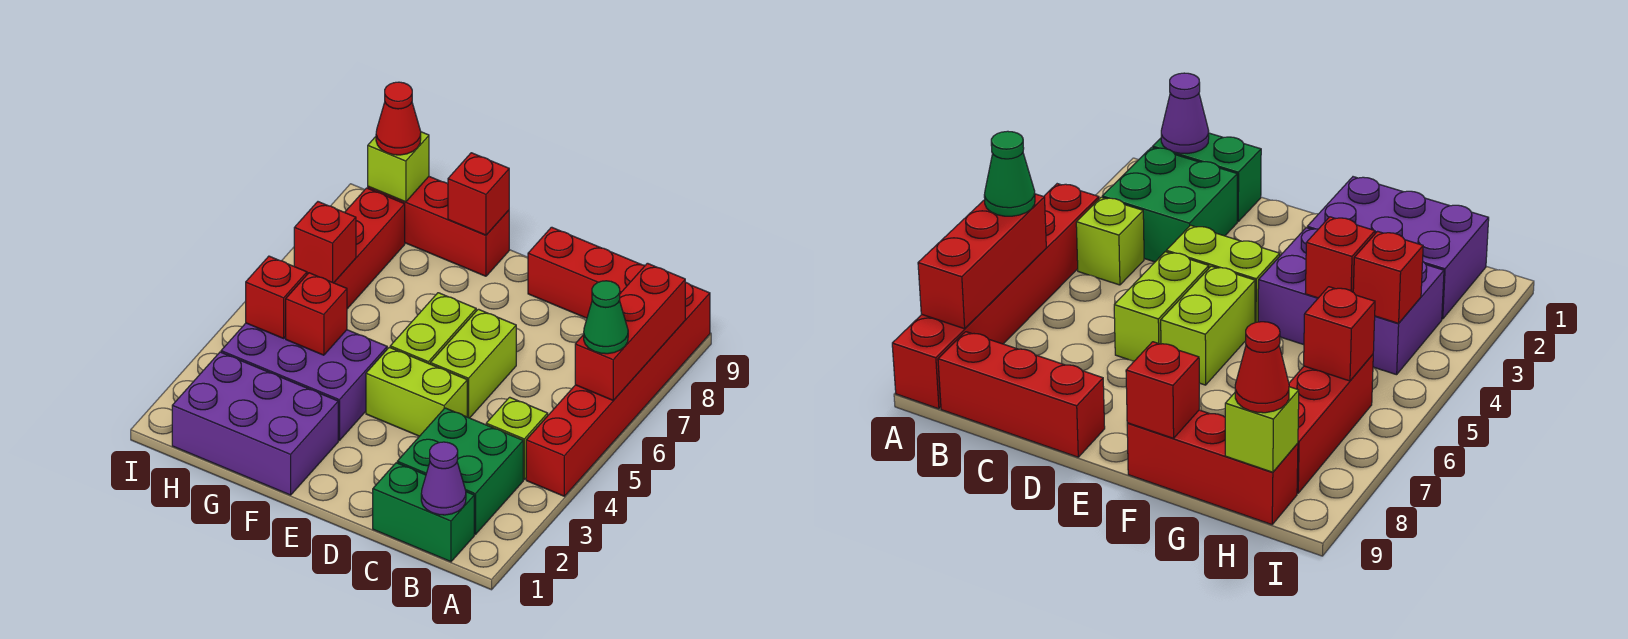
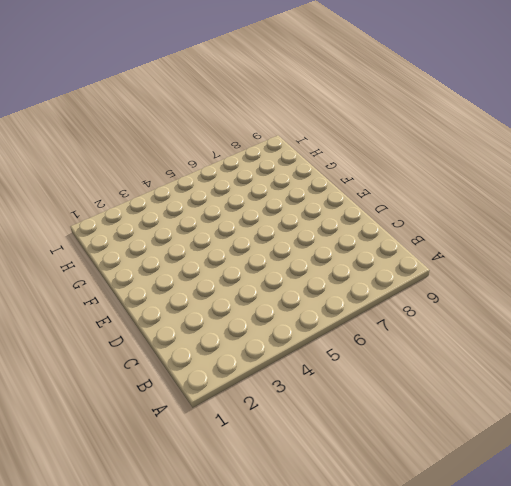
none -> red 1x6 brick [526,282,710,496]
none -> green 1x2 brick [373,463,474,562]
none -> green 2x2 brick [397,408,523,534]

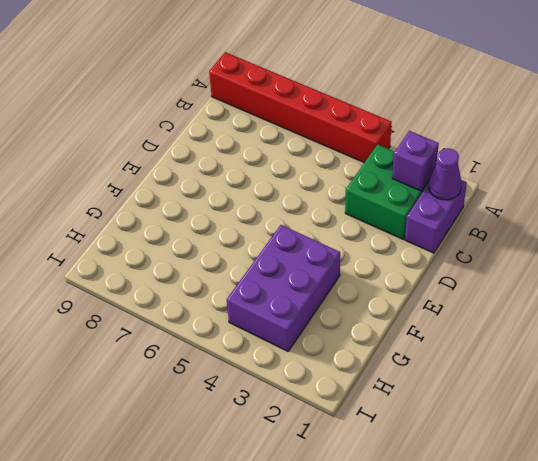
purple 1x2 brick [405,180,467,253] -> green 1x2 brick [373,463,474,562]
purple 1x1 brick [392,131,439,191] -> none
none -> lime 1x1 brick [486,397,548,480]
none -> red 1x3 brick [528,227,645,318]
none -> lime 1x2 brick [366,347,467,436]

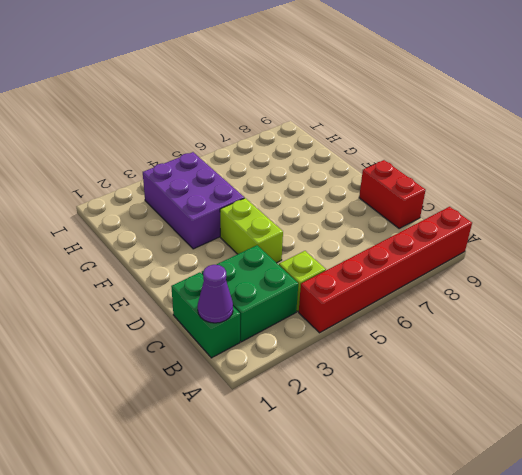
red 1x2 brick [359,160,425,229] -> red 1x3 brick [528,227,645,318]
none -> lime 1x2 brick [430,309,516,418]
none -> lime 1x2 brick [390,293,476,364]
none -> purple 2x3 brick [172,352,338,495]

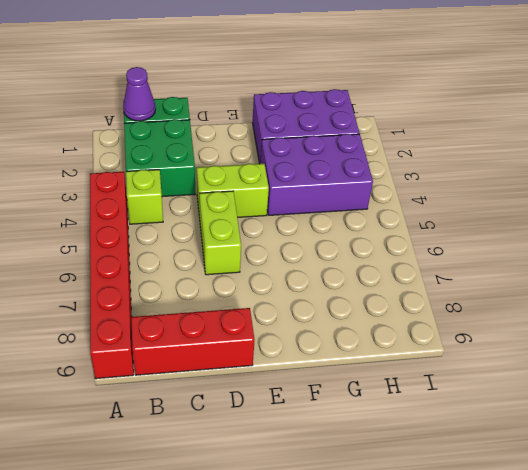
none -> lime 1x2 brick [390,293,476,364]
none -> red 1x3 brick [368,177,509,276]
none -> red 1x3 brick [334,188,405,309]

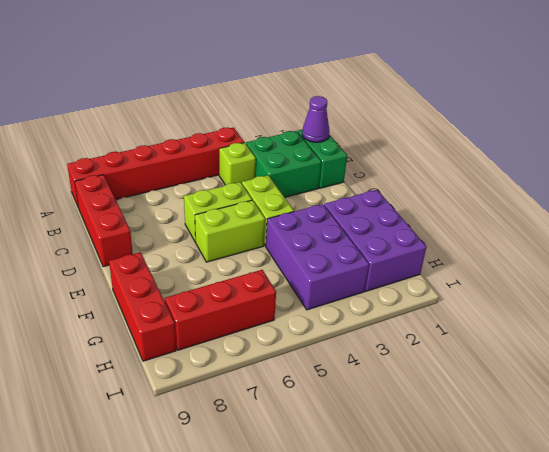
none -> red 1x3 brick [575,263,685,400]
none -> red 1x1 brick [448,153,509,235]
none -> red 1x1 brick [286,273,347,355]

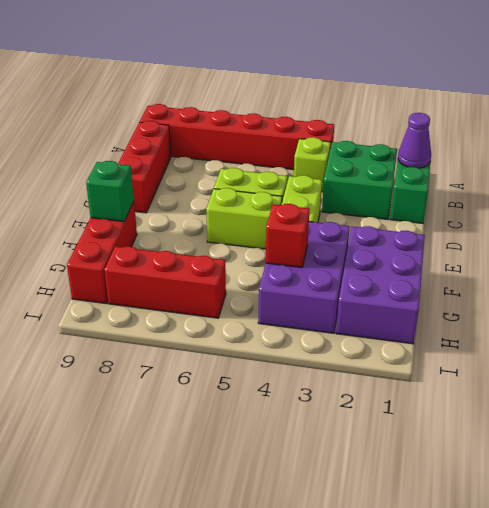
green 1x1 brick [86,161,134,222] -> red 1x1 brick [448,153,509,235]
none -> red 1x3 brick [575,263,685,400]
none -> red 1x1 brick [246,256,307,338]
none -> red 1x1 brick [294,202,356,283]

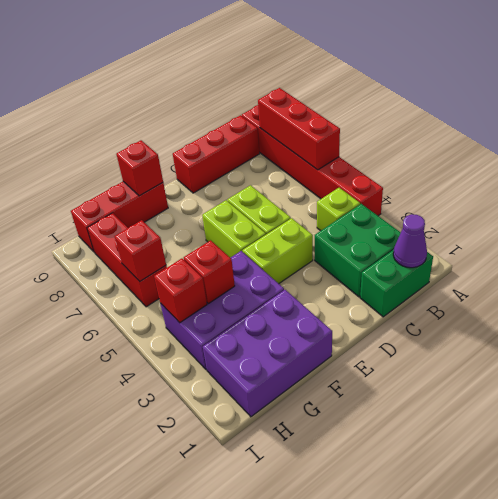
none -> lime 1x1 brick [368,132,429,202]
none -> green 1x1 cone [584,281,628,354]
none -> red 1x1 cone [376,82,421,155]

